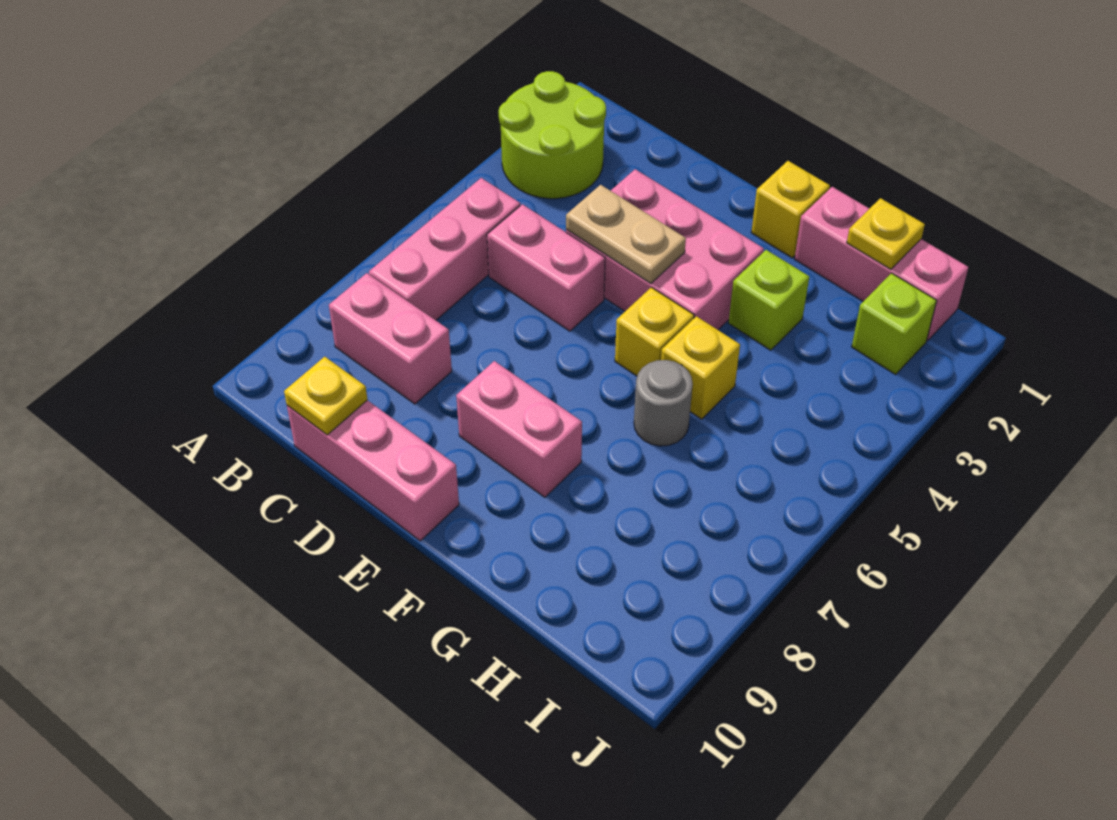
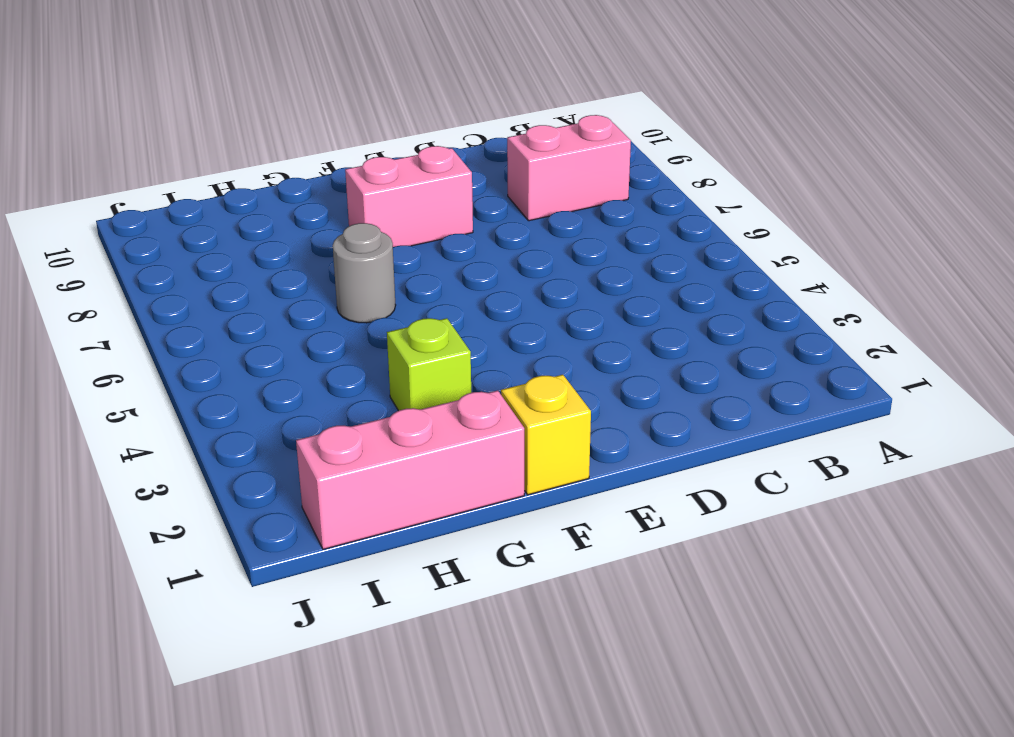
none -> lime 2x2 round brick [499,71,606,199]
none -> pink 1x3 brick [369,178,520,320]
none -> pink 1x2 brick [487,204,605,331]

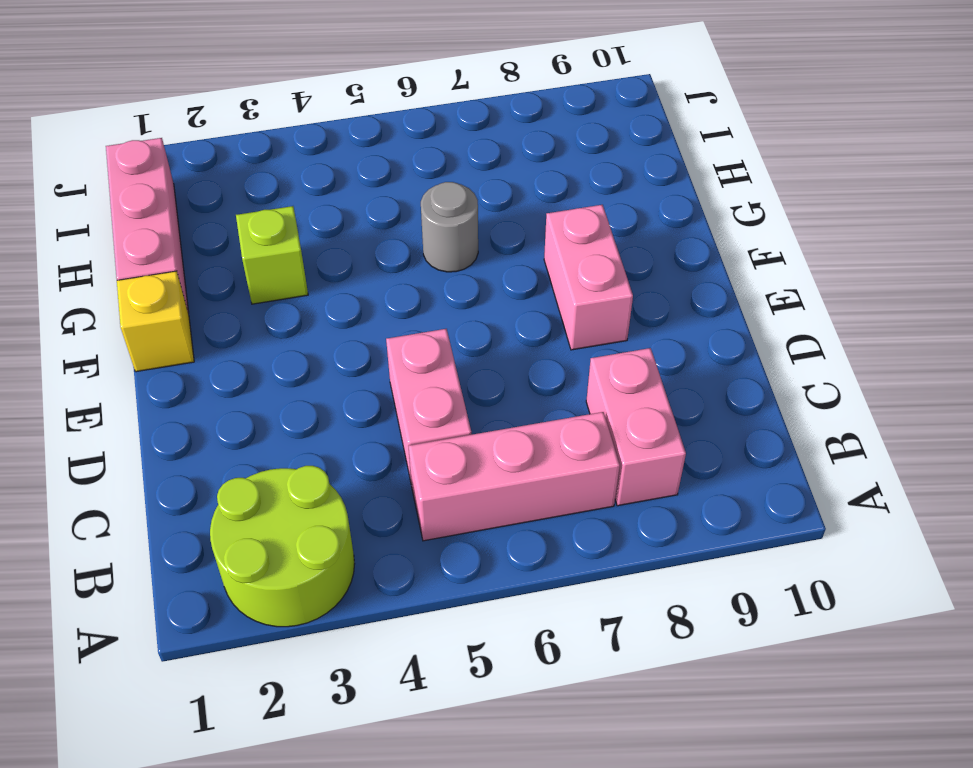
none -> pink 1x3 brick [287,400,459,541]
none -> pink 2x3 brick [566,169,764,330]
none -> yellow 1x1 brick [615,287,694,376]

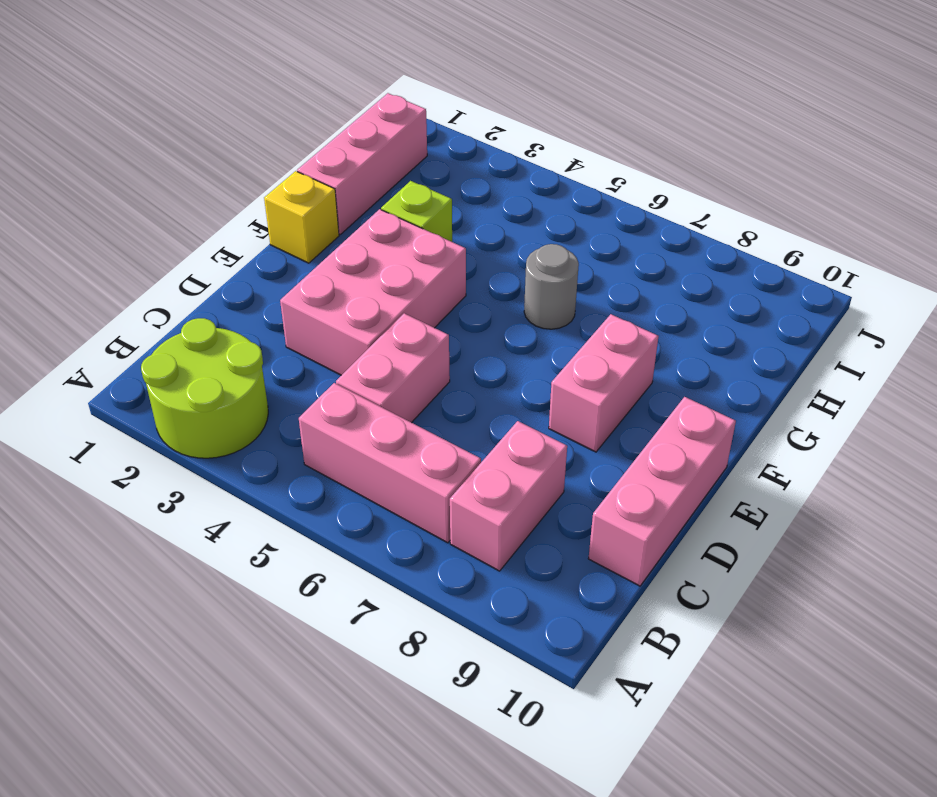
none -> yellow 1x1 brick [615,287,694,376]
none -> yellow 1x1 brick [661,316,740,419]
none -> lime 1x1 brick [852,273,937,374]

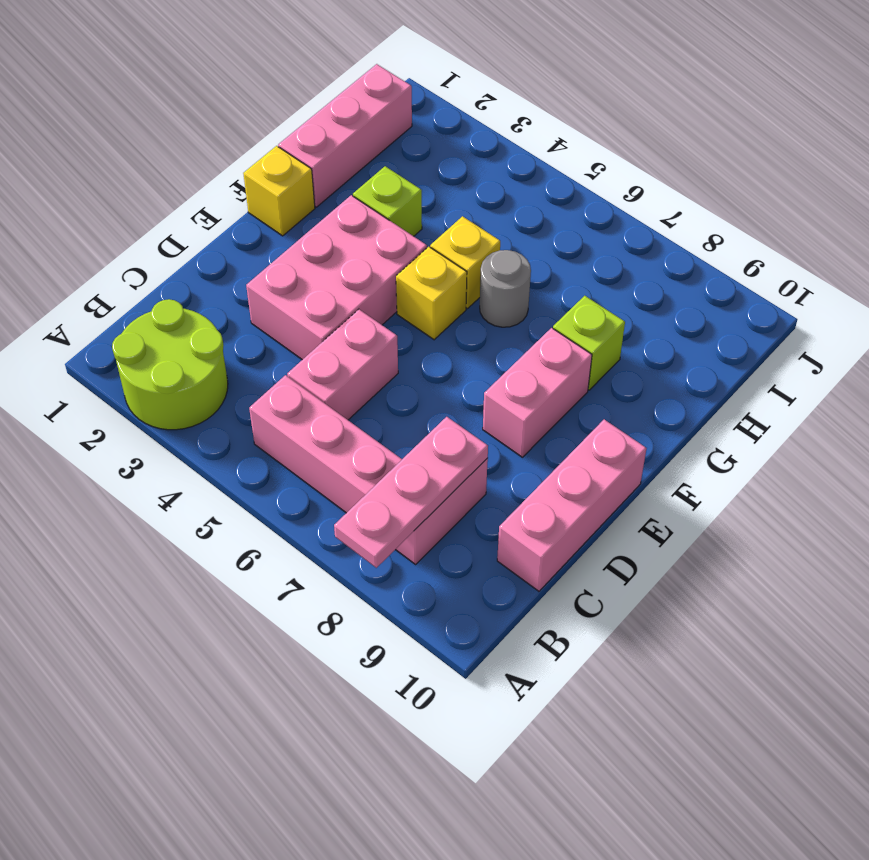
pink 1x3 plate [334,417,488,568] -> none
lime 1x1 brick [553,296,625,390] -> lime 1x1 brick moved to [852,273,937,374]
none -> yellow 1x1 plate [284,357,368,435]
none -> tan 1x2 plate [566,185,686,283]
none -> yellow 1x1 plate [847,198,925,269]

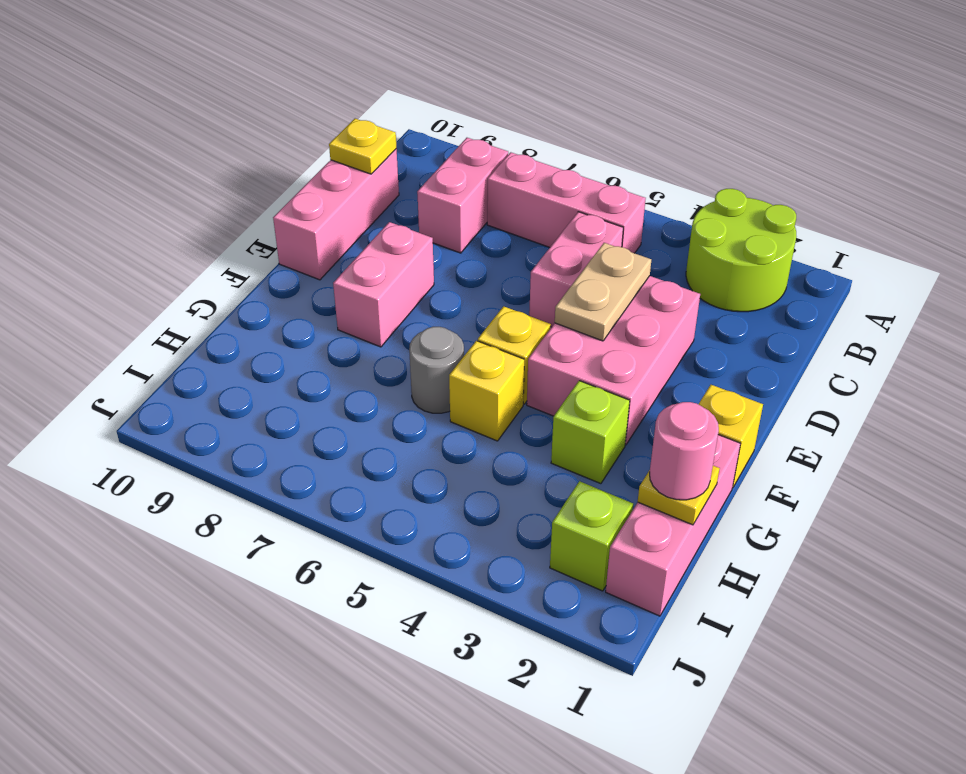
pink 1x1 round brick [650,402,719,500] -> none

